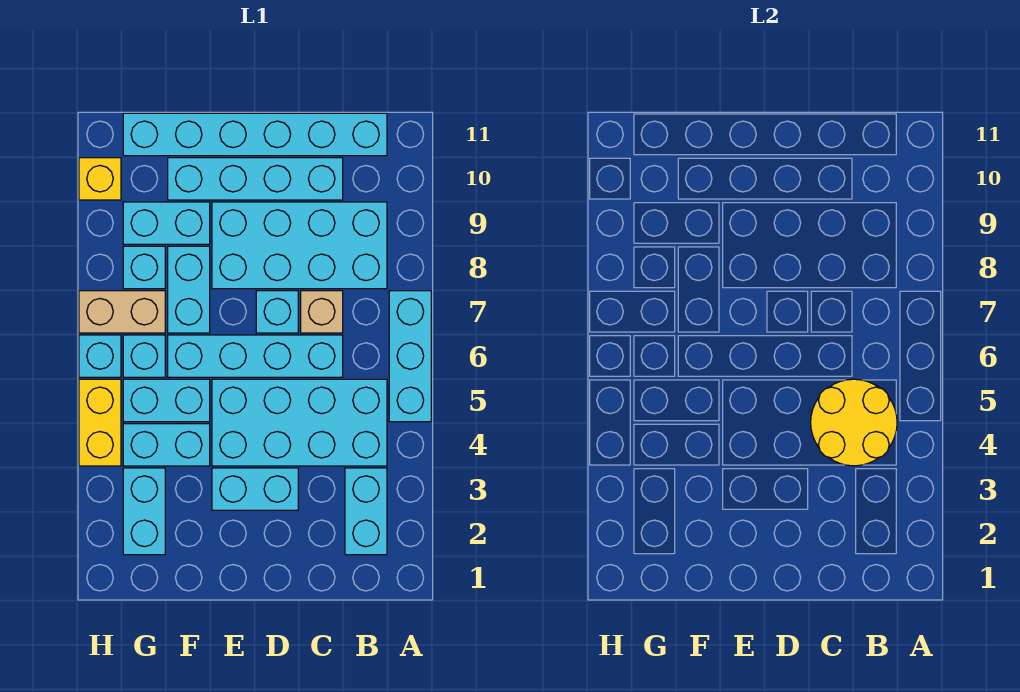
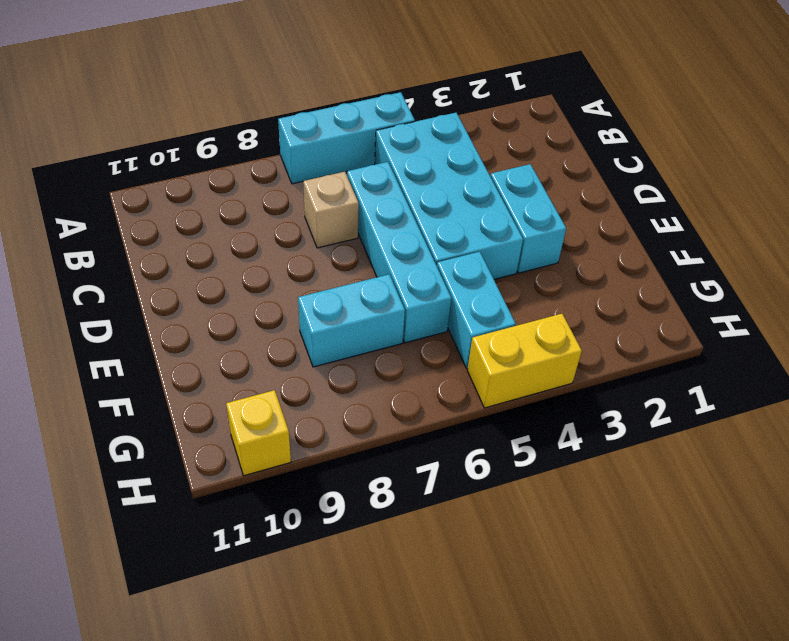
none -> cyan 1x2 brick [345,468,387,555]
none -> cyan 2x4 brick [212,202,387,289]
none -> cyan 1x6 brick [123,113,387,156]

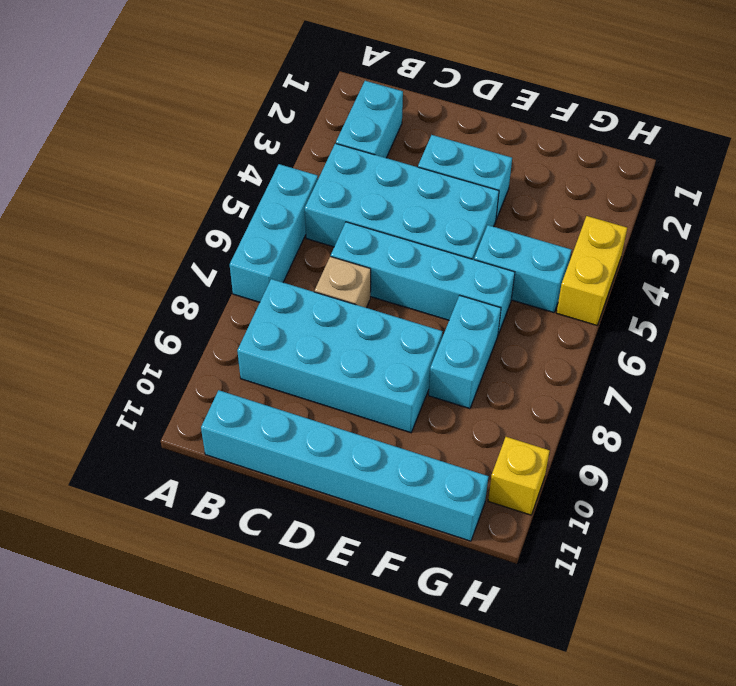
none -> cyan 1x4 brick [168,158,343,200]
none -> cyan 1x1 brick [256,291,298,333]
none -> cyan 1x2 brick [123,424,210,466]

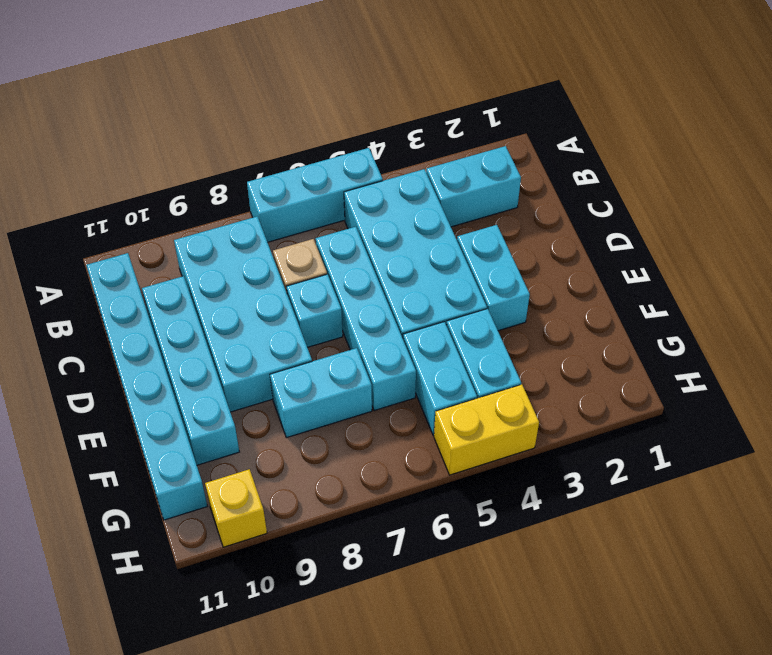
none -> cyan 1x2 brick [123,202,210,244]
none -> cyan 1x2 brick [123,468,165,555]
none -> cyan 1x1 brick [123,335,165,377]

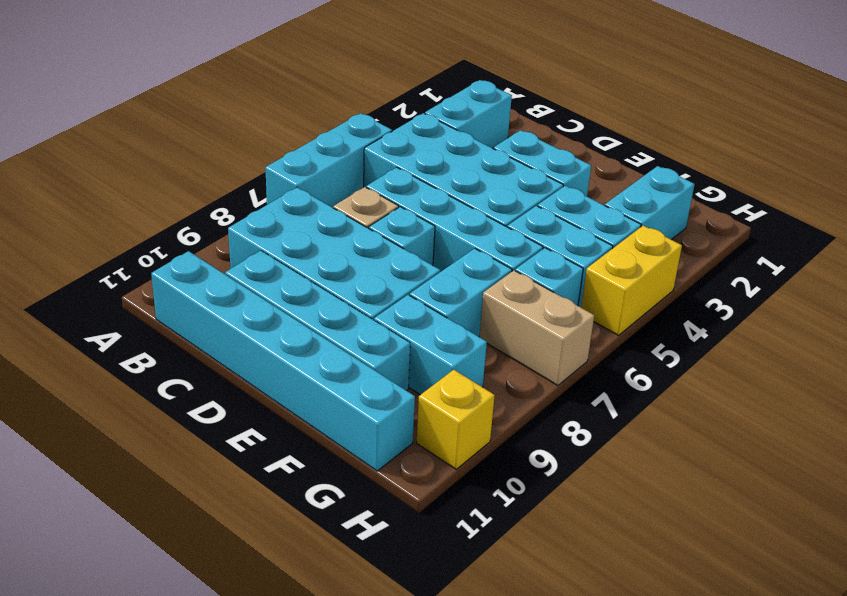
none -> cyan 1x1 brick [123,246,165,289]
none -> cyan 1x1 brick [79,335,121,377]
none -> yellow 2x2 round brick [811,379,897,466]

